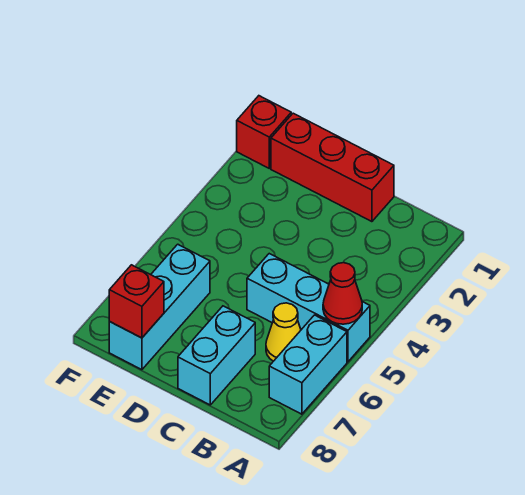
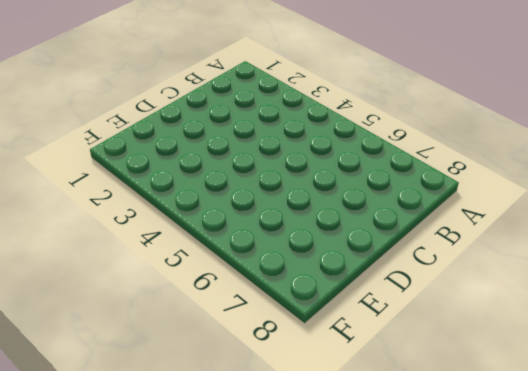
none -> cyan 1x3 brick [247,254,370,362]
none -> cyan 1x2 brick [269,315,347,414]

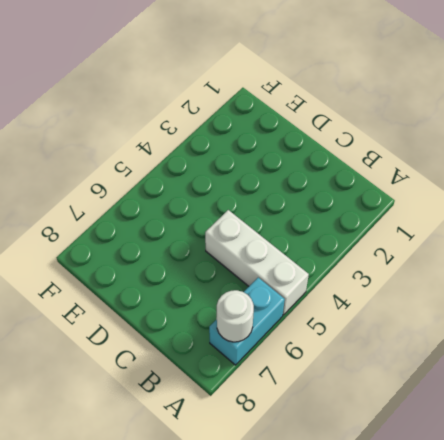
white 1x3 brick [205,210,309,315] -> cyan 1x3 brick [247,254,370,362]
white 1x1 round brick [217,290,254,342] -> none
none -> yellow 1x1 cone [266,303,301,361]
none -> red 1x3 brick [271,113,394,222]

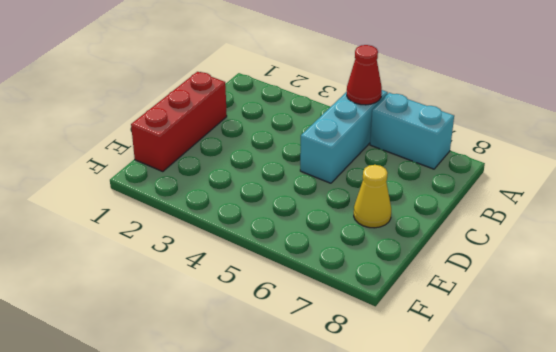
yellow 1x1 cone [354,165,391,228] -> yellow 1x1 cone moved to [266,303,301,361]
none -> cyan 1x2 brick [178,306,255,405]
none -> cyan 1x3 brick [109,244,210,370]

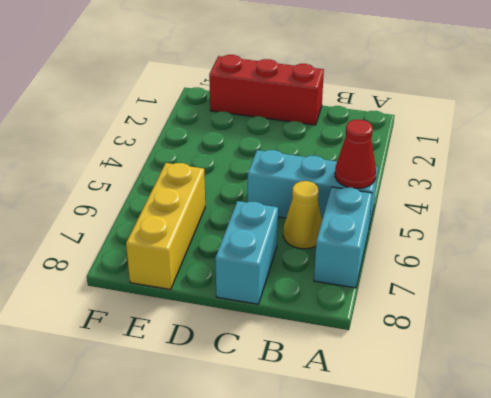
yellow 1x3 brick [126,163,205,290] -> cyan 1x3 brick [109,244,210,370]
none -> red 1x1 brick [237,96,291,168]
none -> red 1x1 brick [109,265,164,338]

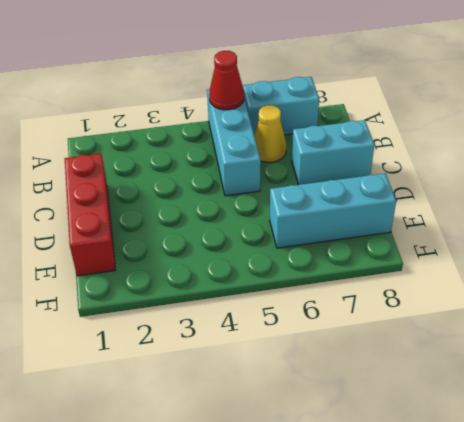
none -> red 1x1 brick [237,96,291,168]
none -> red 1x1 brick [109,265,164,338]

